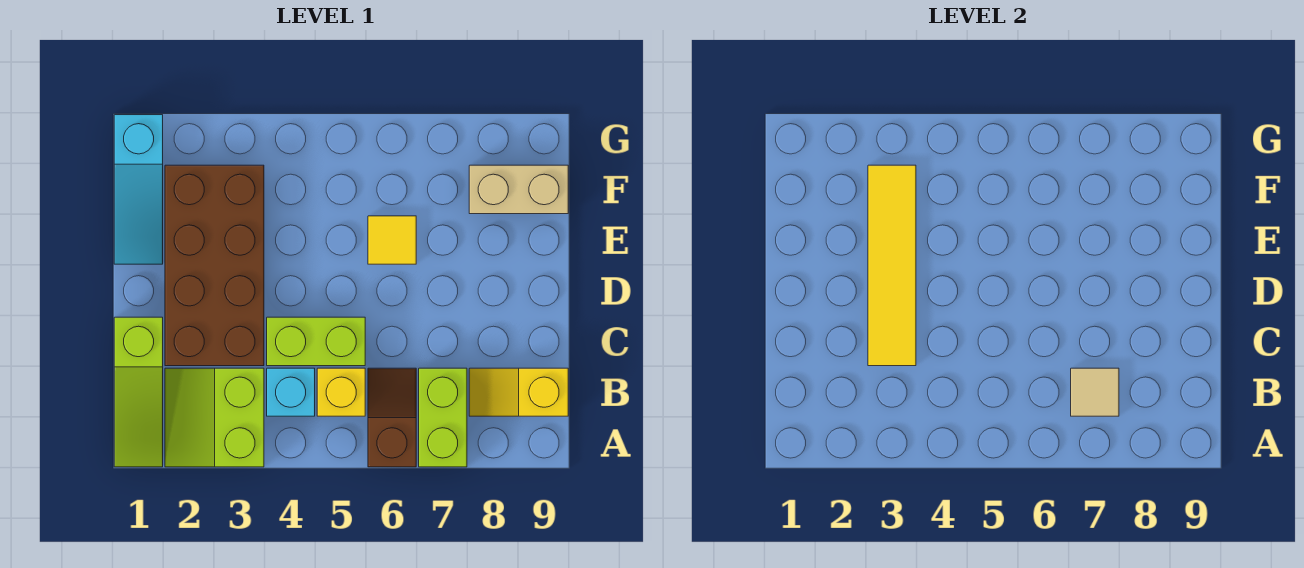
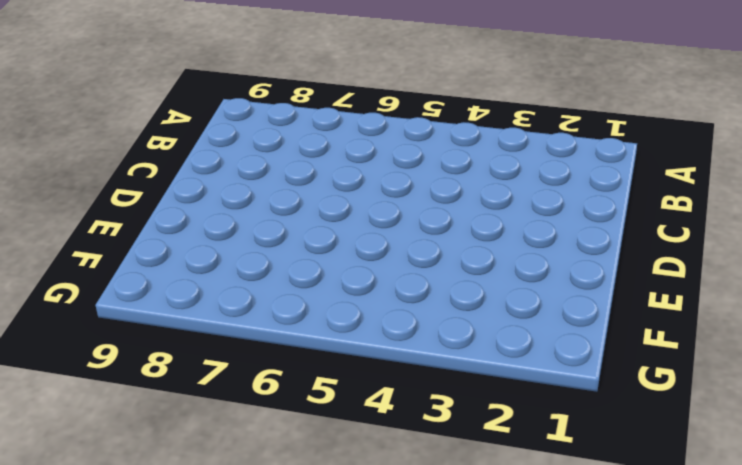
none -> lime 1x3 slope [114,317,163,467]
none -> lime 2x2 slope [165,368,264,467]
none -> brown 1x2 slope [368,368,416,467]

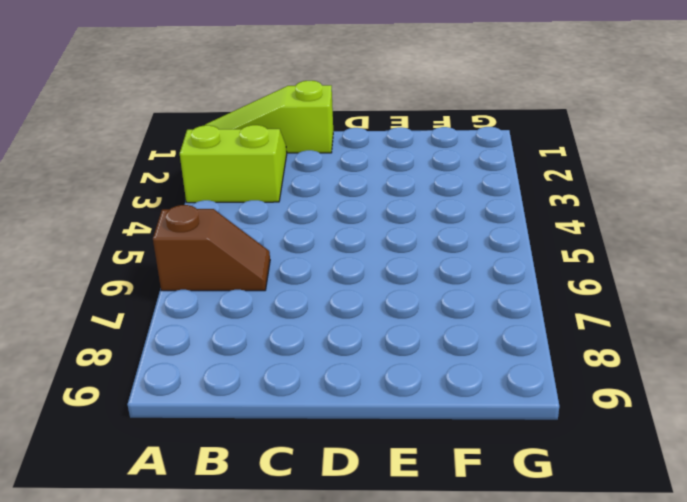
none -> lime 1x2 brick [419,368,467,467]
none -> cyan 1x1 brick [267,368,315,416]
none -> yellow 1x1 brick [317,368,365,416]

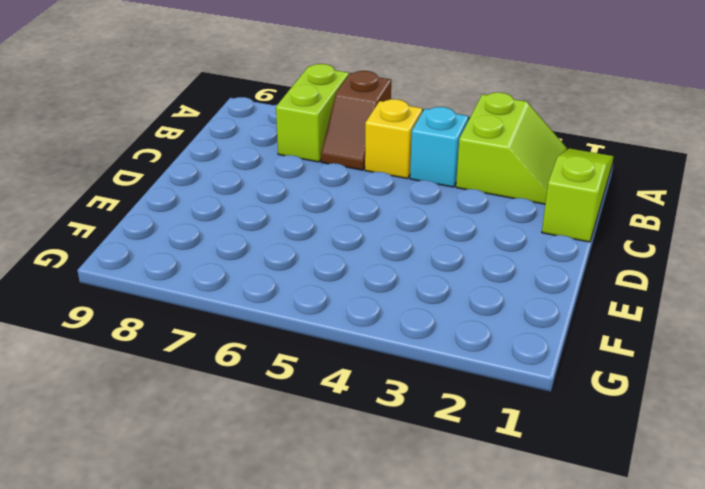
none -> yellow 1x2 slope [469,368,568,416]
none -> brown 2x4 brick [165,165,264,366]
none -> lime 1x2 brick [267,317,365,366]

